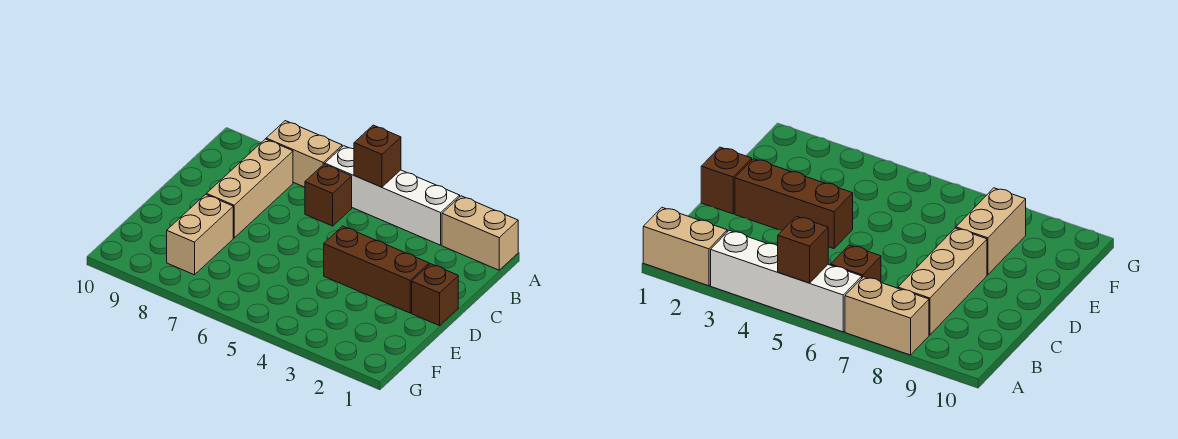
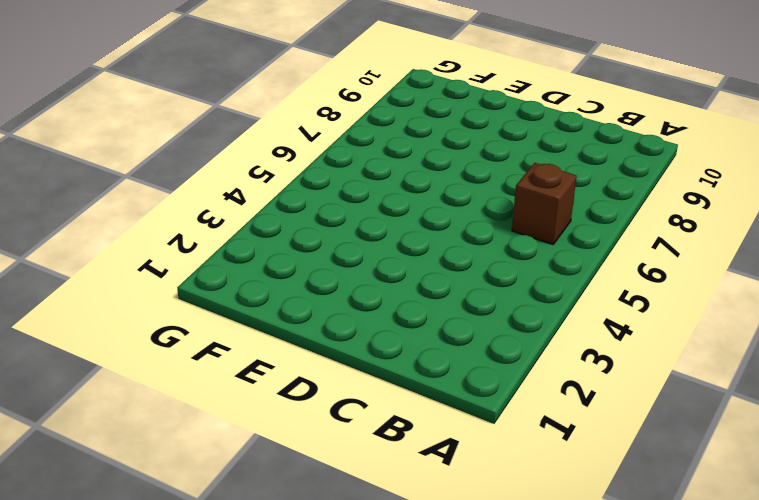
none -> tan 1x2 brick [442,196,518,270]
none -> white 1x4 brick [325,146,460,245]

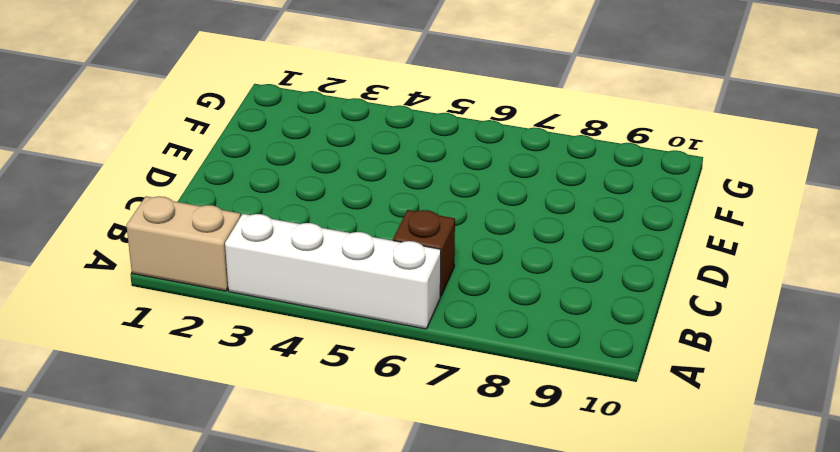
none -> tan 1x2 brick [266,121,342,187]
none -> tan 1x3 brick [206,139,293,238]

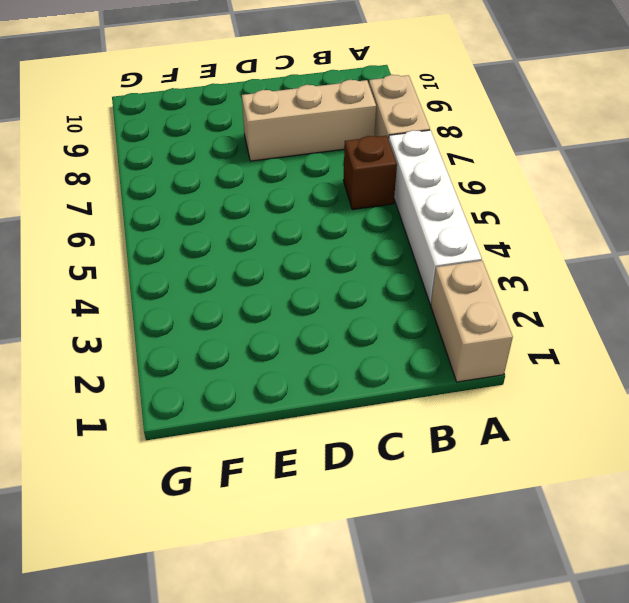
none -> brown 1x1 brick [412,264,458,326]
none -> brown 1x3 brick [324,226,429,313]

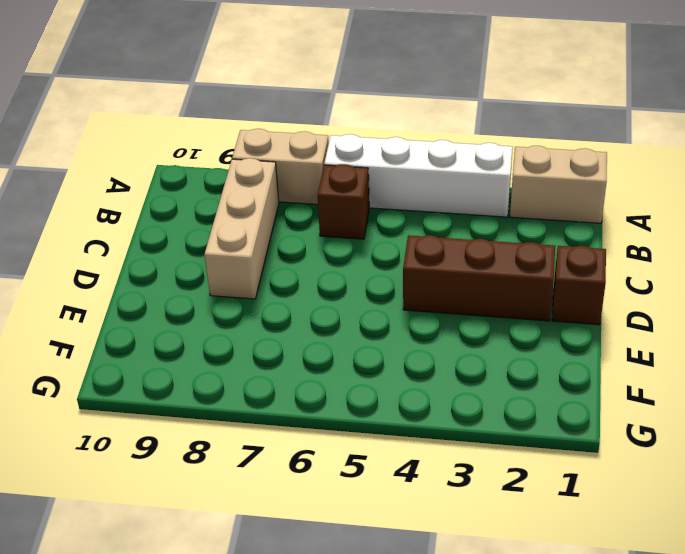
none -> tan 1x2 brick [167,194,233,275]
none -> brown 1x1 brick [354,125,401,187]

